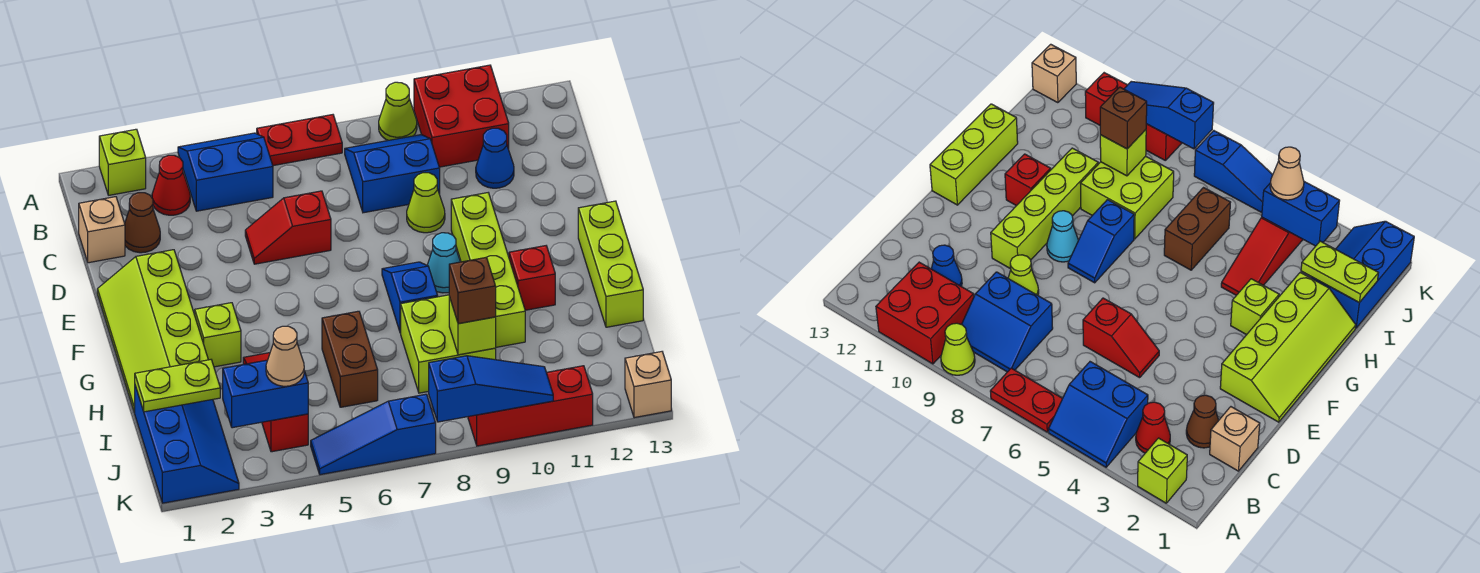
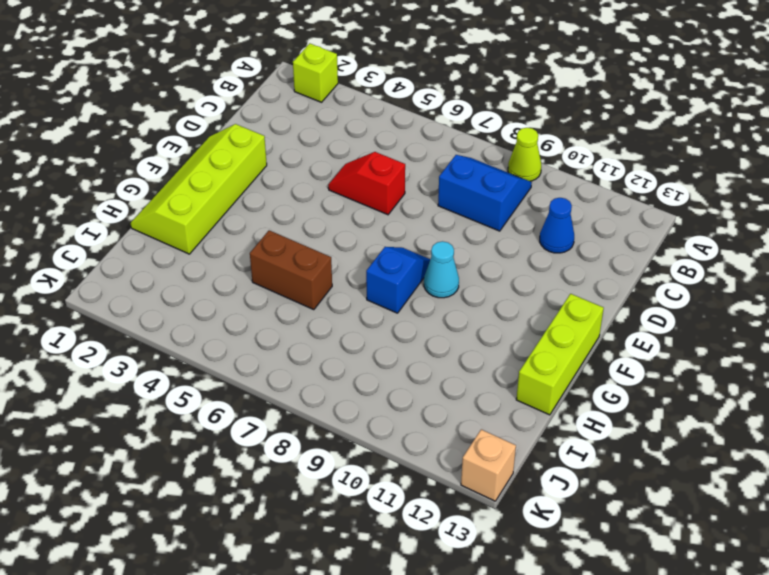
brown 1x2 brick [250,230,332,310] -> brown 1x2 brick turned to [322,311,378,407]
none -> blue 2x2 slope [178,133,273,211]
none -> red 1x2 plate [257,115,342,166]
none -> red 2x2 brick [414,65,509,167]
none -> red 1x1 cone [152,155,190,215]

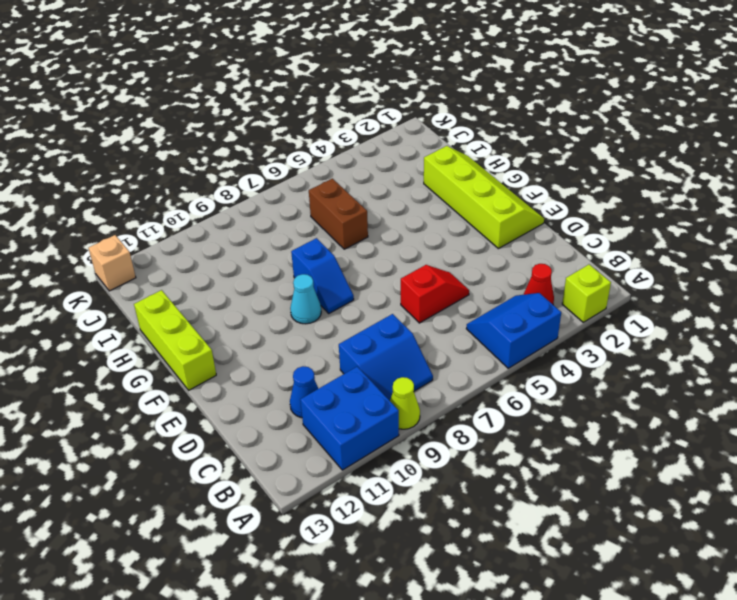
blue 2x2 slope [466,293,561,368] -> blue 2x2 slope turned to [178,133,273,211]
blue 2x2 brick [300,367,399,470] -> red 2x2 brick [414,65,509,167]
none -> red 1x2 plate [257,115,342,166]
none -> tan 1x1 brick [79,197,125,263]
none -> brown 1x1 cone [125,193,160,253]
none -> lime 1x1 cone [407,173,445,233]

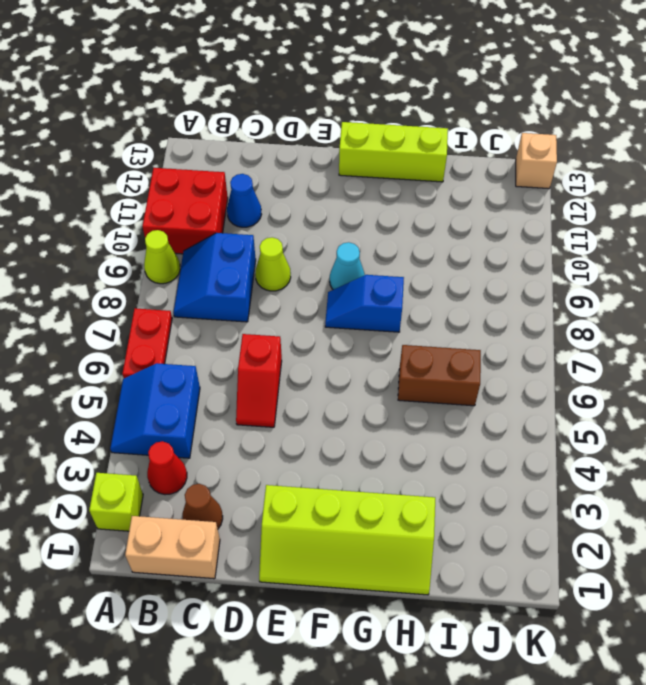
tan 1x2 brick [125,516,220,579] -> tan 1x1 brick [79,197,125,263]
none -> lime 1x4 brick [451,193,525,347]
none -> lime 1x1 brick [195,303,241,367]
none -> red 1x1 brick [509,246,555,310]
none -> red 1x3 slope [243,353,308,452]

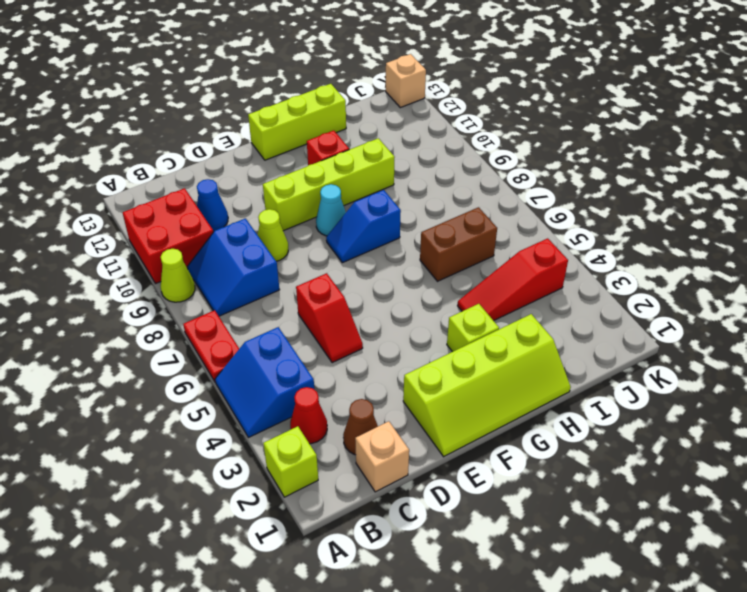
none -> lime 2x2 brick [401,295,496,393]
none -> blue 2x3 slope [134,386,239,503]
none -> blue 1x3 slope [311,394,436,475]
none -> red 1x3 brick [468,366,593,446]

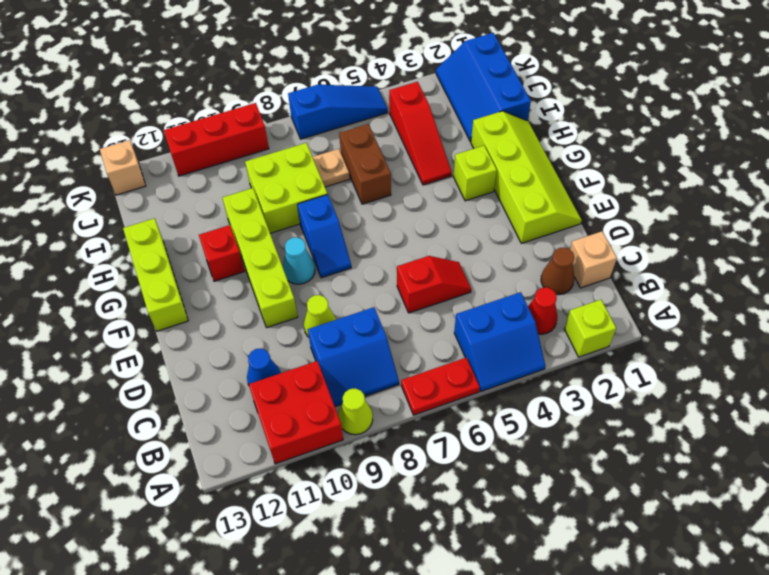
tan 1x1 plate [313,149,350,187] -> none
none -> lime 1x2 plate [135,360,220,412]
none -> lime 1x1 brick [449,297,496,355]
none -> blue 1x2 brick [223,360,308,428]
none -> blue 1x3 slope [429,356,553,422]

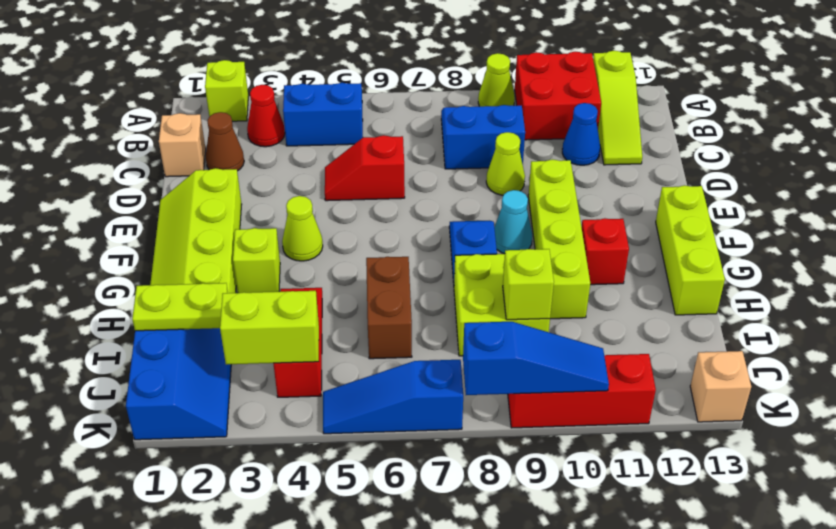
lime 1x3 slope [593,51,642,165] -> none
lime 1x1 cone [282,196,323,261] -> none
lime 1x2 brick [220,291,319,364] -> blue 1x2 brick [223,360,308,428]
none -> red 1x2 plate [257,115,342,166]
none -> brown 1x1 brick [449,257,496,324]
none -> tan 1x1 cone [266,326,304,386]

